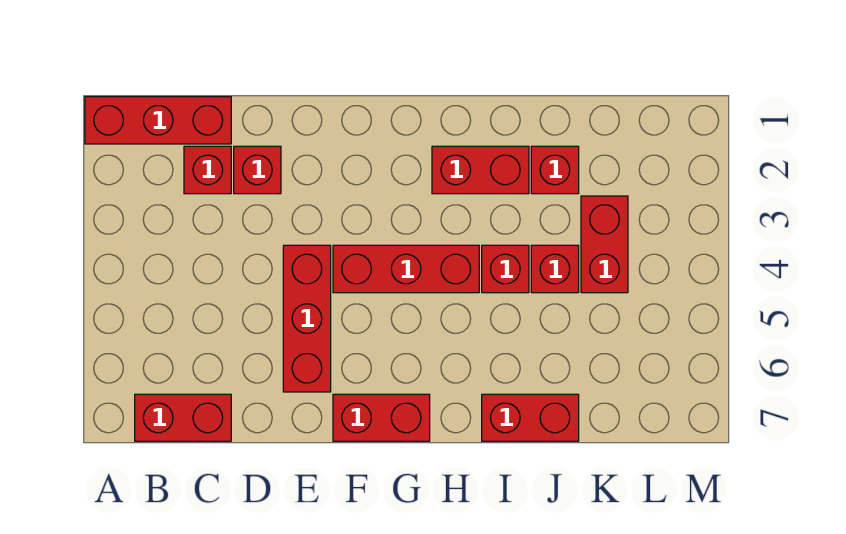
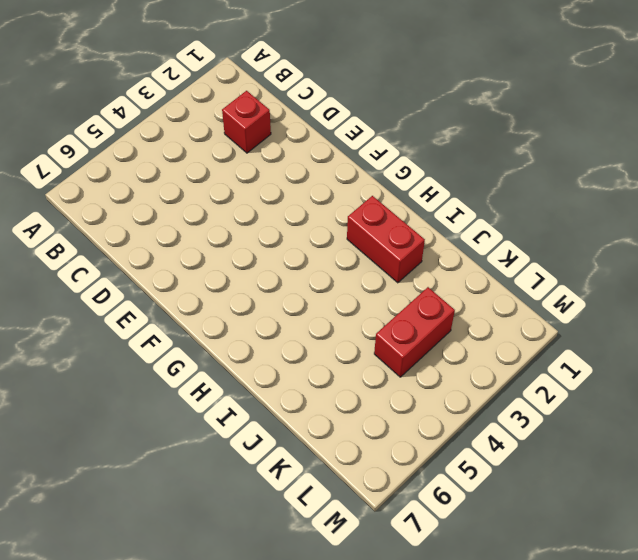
none -> red 1x3 brick [85,97,231,144]
none -> red 1x2 brick [135,394,231,441]
none -> red 1x1 brick [234,146,281,194]

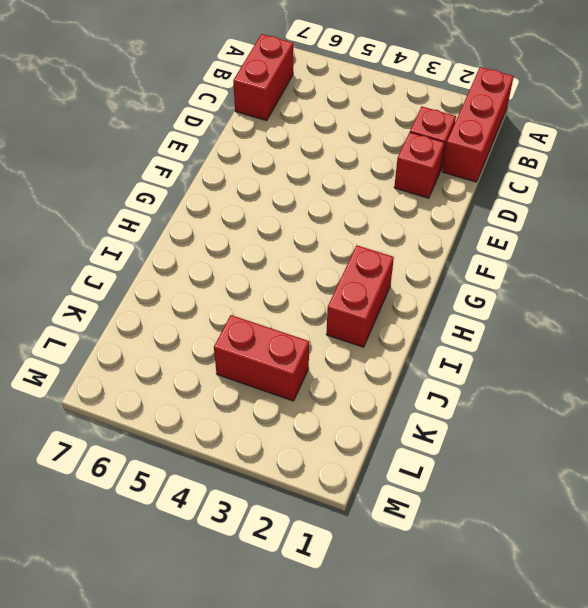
none -> red 1x3 brick [283,245,331,392]
none -> red 1x3 brick [333,245,479,293]
none -> red 1x2 brick [333,394,430,441]

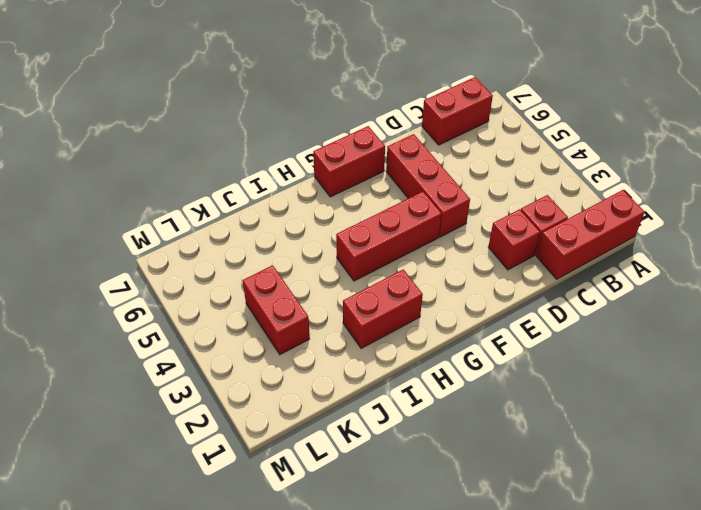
none -> red 1x1 brick [482,245,529,293]
none -> red 1x2 brick [482,394,579,441]
none -> red 1x1 brick [531,146,579,194]

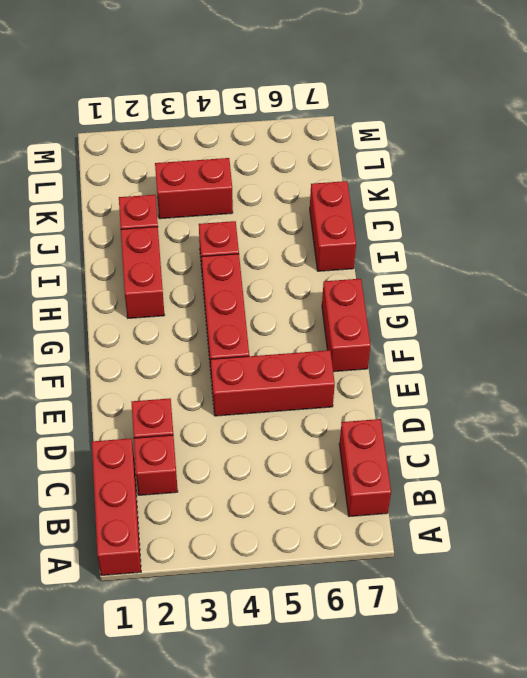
none -> red 1x1 brick [531,245,579,293]

